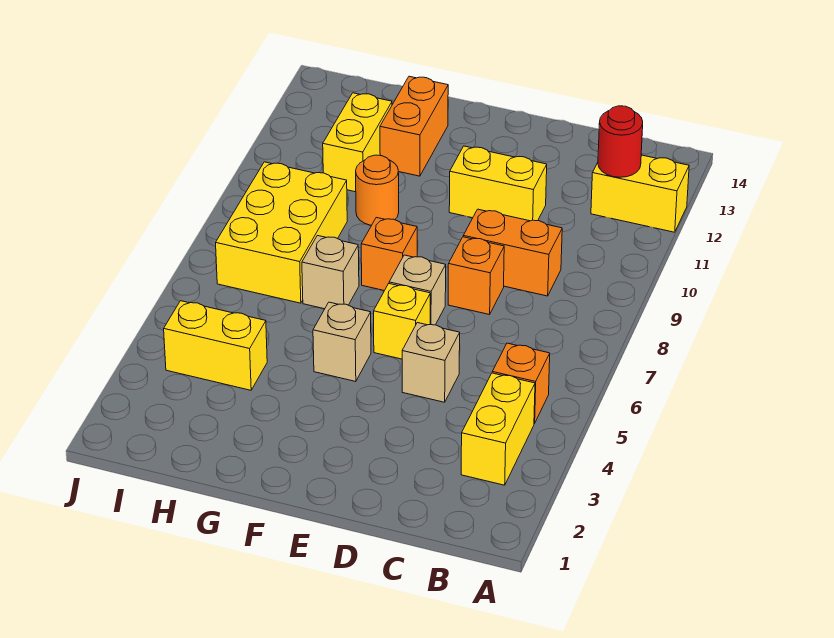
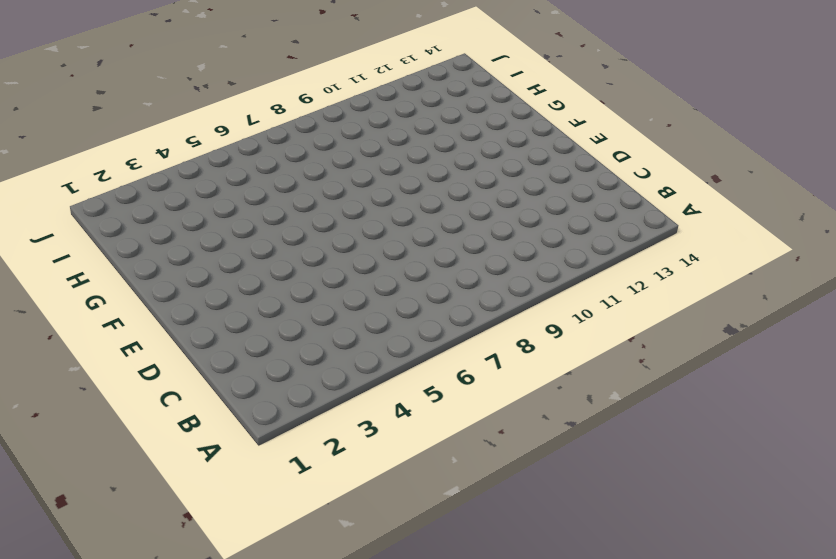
none -> yellow 1x2 brick [591,155,689,232]
none -> yellow 1x2 brick [461,373,535,485]
none -> orange 1x1 brick [492,343,550,423]

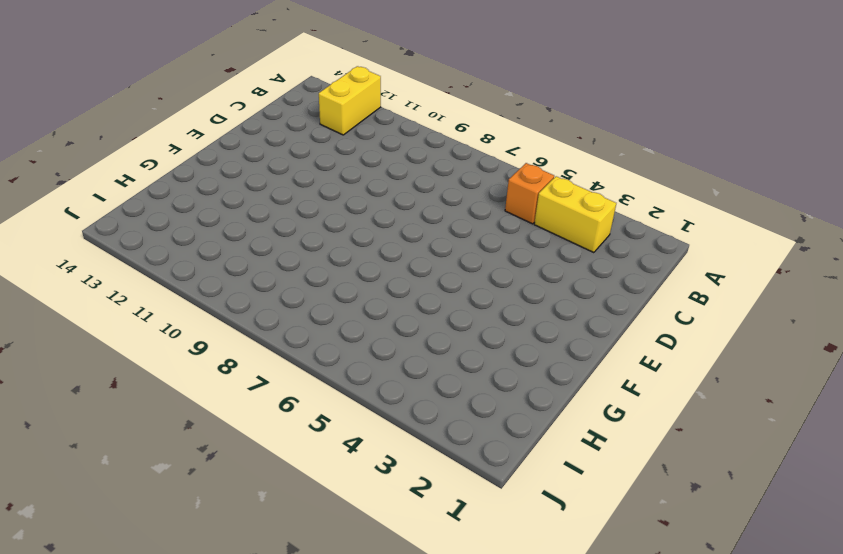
none -> orange 1x2 brick [463,209,562,296]
none -> tan 1x1 brick [402,323,460,402]
none -> orange 1x1 brick [448,237,504,315]

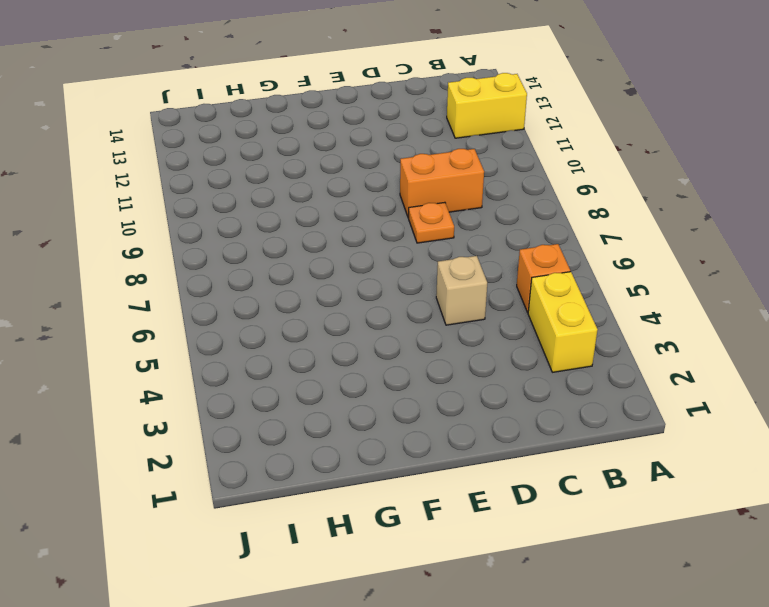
orange 1x1 plate [409,202,454,243] -> orange 1x1 brick [448,237,504,315]
none -> yellow 1x2 brick [449,146,547,221]
none -> yellow 1x1 brick [374,284,430,359]
none -> tan 1x1 brick [389,255,446,325]

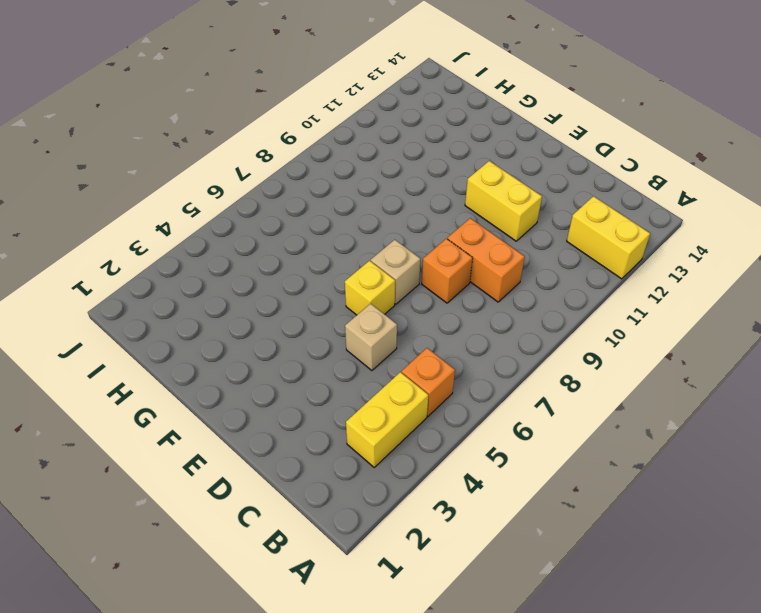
none -> tan 1x1 brick [313,302,371,382]
none -> orange 1x1 brick [361,218,417,291]
none -> tan 1x1 brick [302,236,359,309]

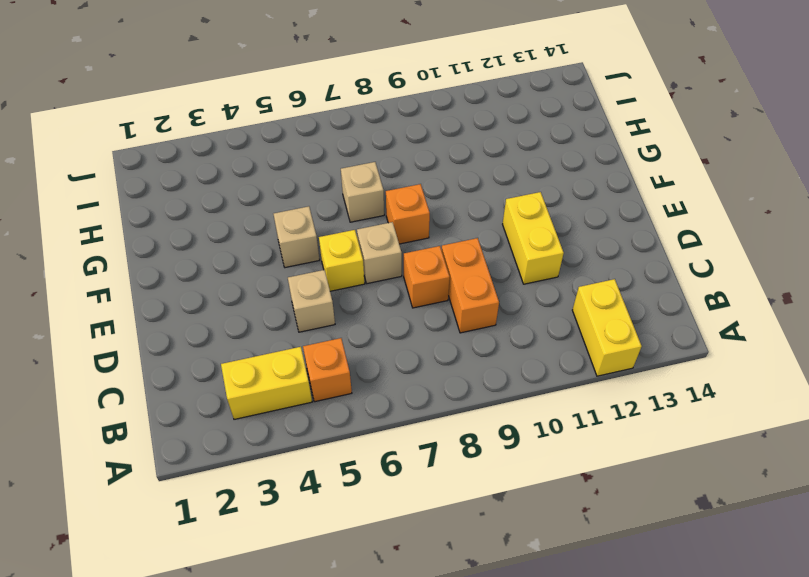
none -> orange 1x1 round brick [356,155,399,225]
none -> orange 1x2 brick [380,76,448,176]
none -> yellow 1x2 brick [164,301,267,390]

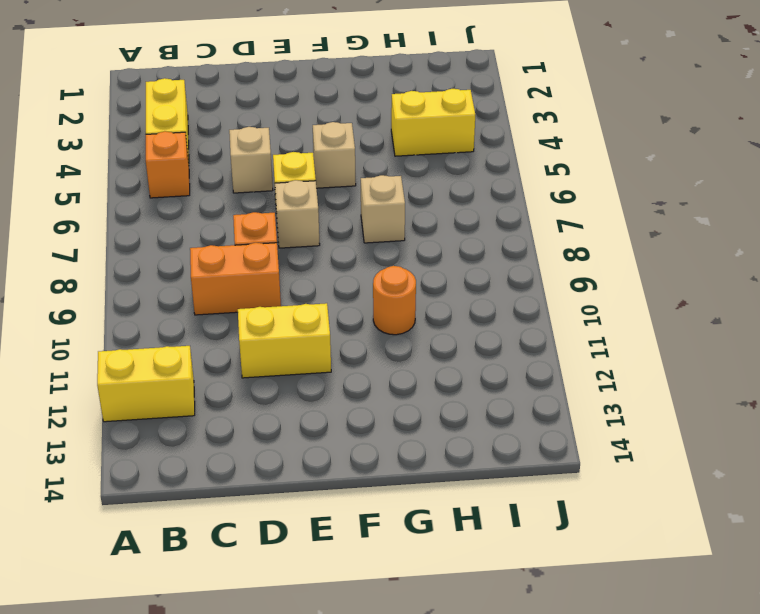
none -> orange 1x1 brick [361,218,417,291]
none -> orange 1x2 brick [380,76,448,176]
none -> yellow 2x3 brick [216,162,347,303]

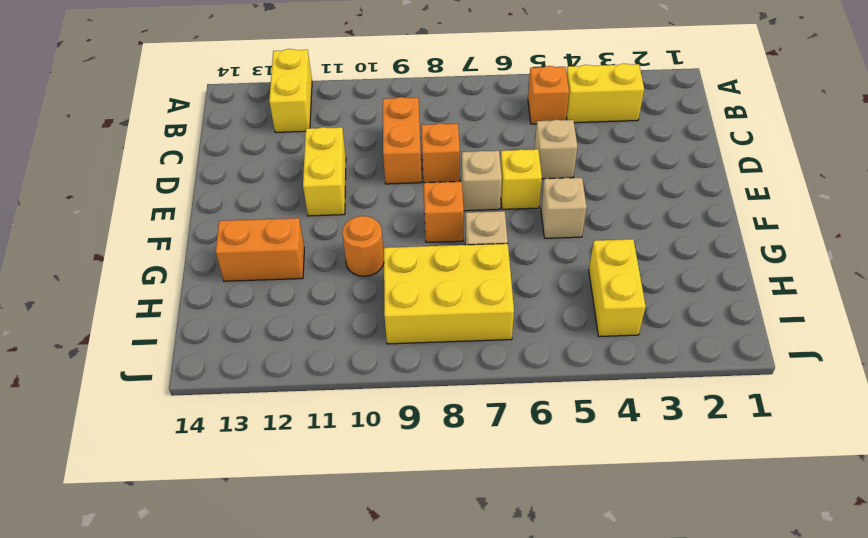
none -> yellow 1x2 brick [323,93,392,192]
none -> red 1x1 round brick [598,106,643,177]

